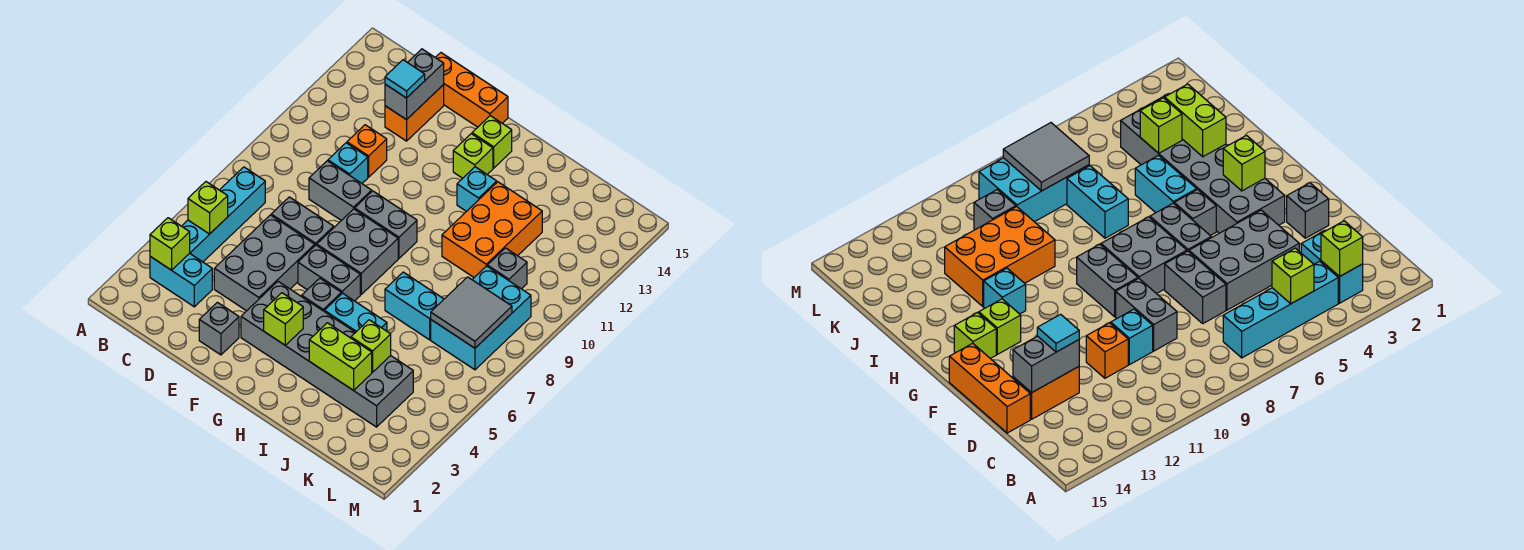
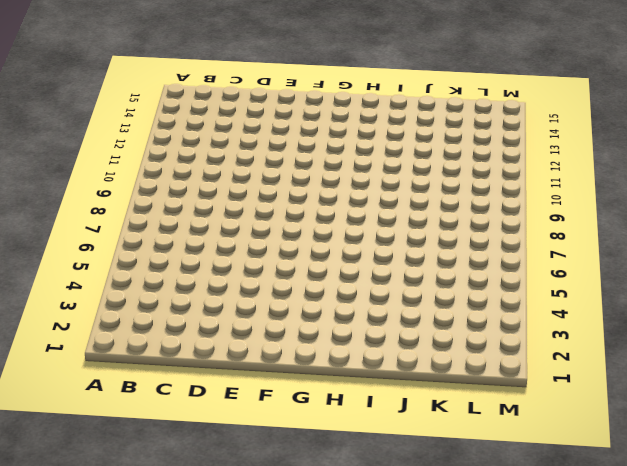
none -> cyan 1x2 brick [150,253,212,307]
none -> cyan 1x4 brick [182,167,265,262]
none -> grey 2x3 brick [214,215,315,311]
none -> grey 1x2 brick [271,197,334,245]

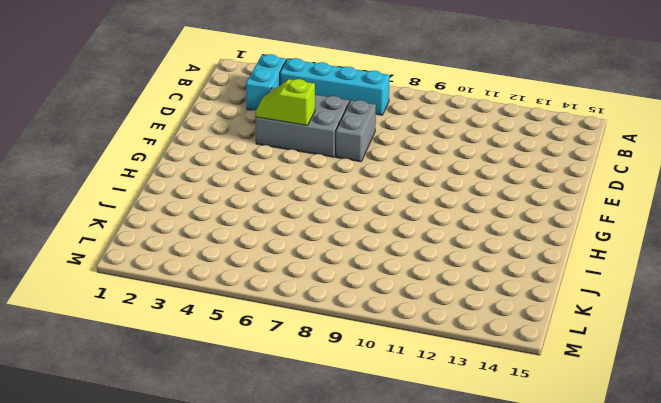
lime 1x2 slope [255,79,315,125] -> none
none -> grey 1x2 brick [309,161,372,221]
none -> cyan 1x1 brick [328,143,368,183]
none -> orange 1x1 brick [347,125,387,177]
none -> orange 1x2 brick [385,85,444,141]

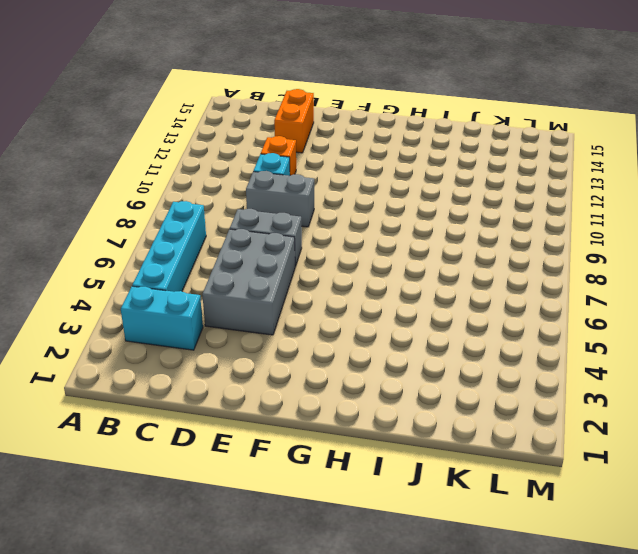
none -> orange 1x3 brick [435,53,508,127]
none -> grey 1x1 brick [199,302,239,355]
none -> grey 2x6 brick [241,281,413,427]
none -> grey 1x2 brick [298,245,360,301]

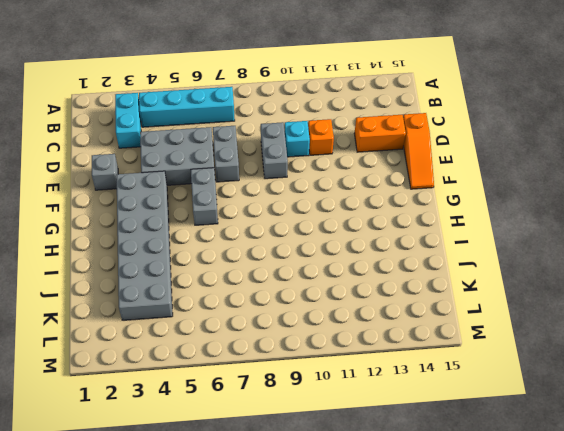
orange 1x3 slope [403,113,434,189] -> orange 1x3 brick [435,53,508,127]
none -> grey 2x2 brick [317,209,398,294]
none -> grey 1x2 brick [355,191,417,258]
none -> grey 1x1 brick [302,278,341,311]
none -> lime 1x1 brick [453,134,493,178]

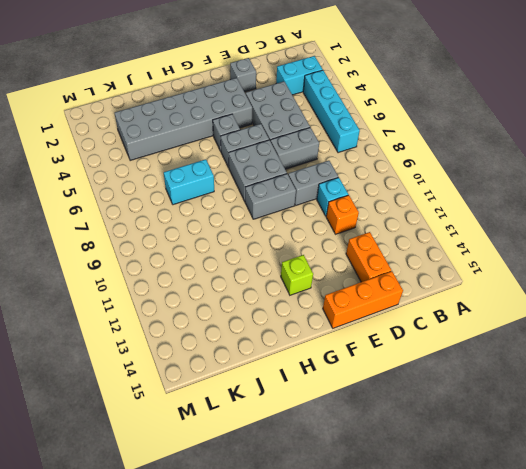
none -> lime 1x1 brick [472,116,512,168]
none -> cyan 1x2 brick [324,293,387,332]
none -> cyan 1x1 brick [457,167,497,212]
none -> orange 2x3 brick [442,182,542,277]

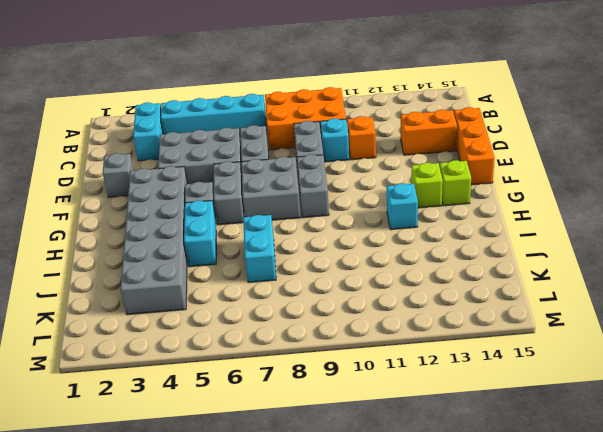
orange 2x3 brick [265,87,346,150] -> orange 2x3 brick moved to [442,182,542,277]
none -> cyan 2x3 brick [431,266,531,370]
none -> grey 1x1 brick [487,248,527,289]
none -> lime 1x1 brick [150,218,190,270]
none -> lime 1x1 brick [188,182,228,234]

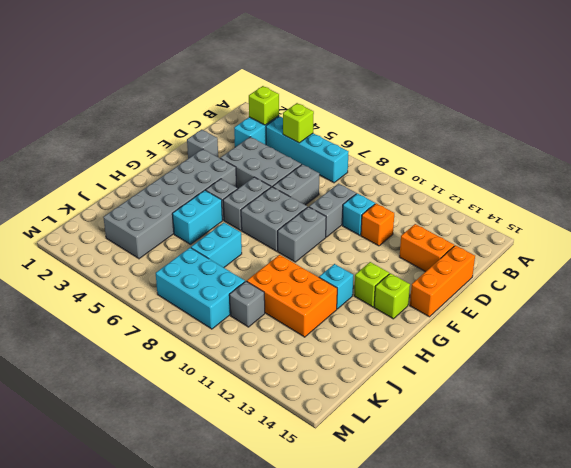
none -> grey 1x2 brick [385,49,444,120]
none -> lime 1x1 brick [264,293,303,345]
none -> lime 1x2 brick [309,323,372,390]
none -> lime 1x1 brick [351,320,391,372]

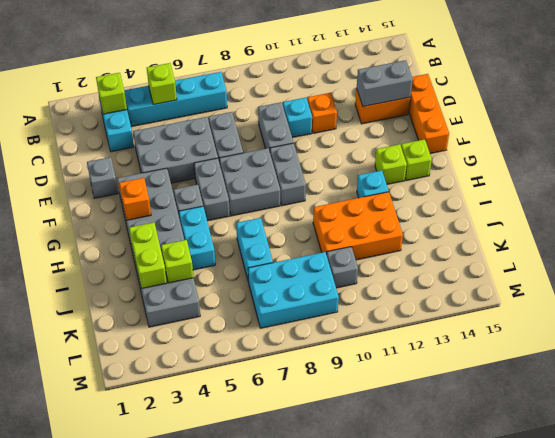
orange 1x1 brick [119,178,151,220] -> lime 1x1 brick [264,293,303,345]
none -> grey 2x2 tile [431,277,512,348]
none -> cyan 1x1 tile [385,60,425,98]

